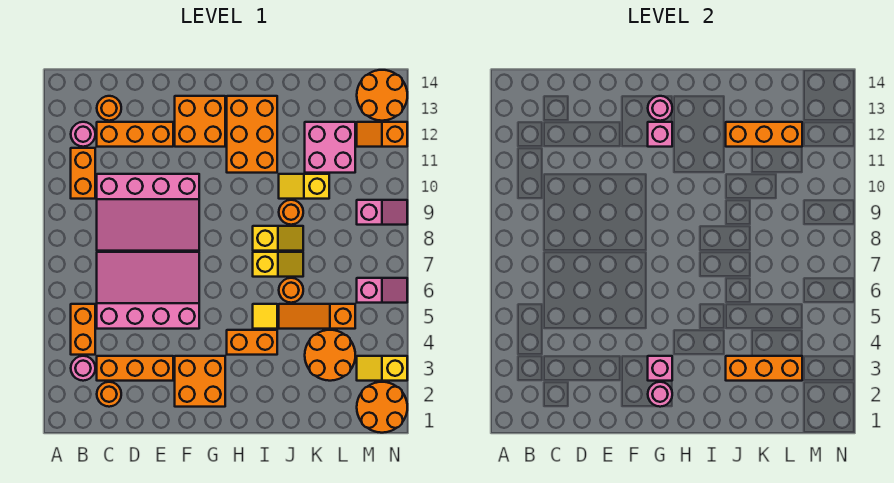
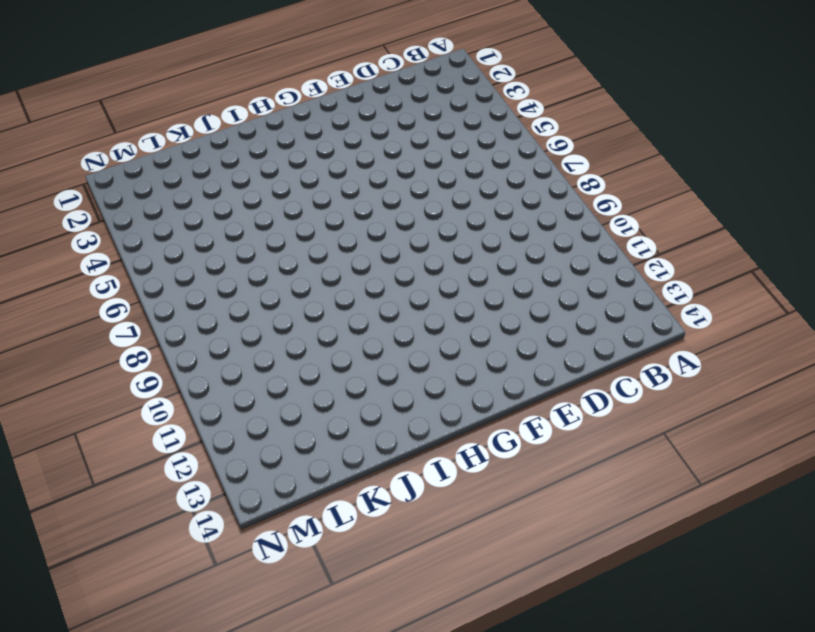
none -> pink 1x1 round brick [71,356,95,381]
none -> orange 1x2 brick [71,304,95,355]
none -> orange 1x2 brick [71,148,95,199]
none -> pink 1x1 round brick [71,122,95,147]

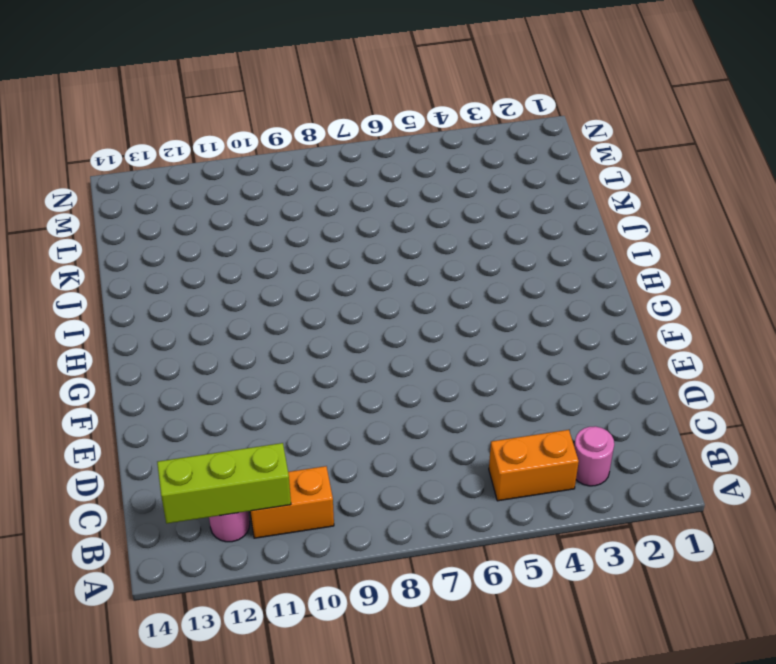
lime 1x3 brick [157,443,291,523] -> none
none -> orange 1x1 round brick [97,382,121,407]
none -> orange 1x3 brick [97,356,173,381]
none -> pink 3x4 slope [97,252,199,329]
none -> pink 3x4 slope [97,174,199,251]

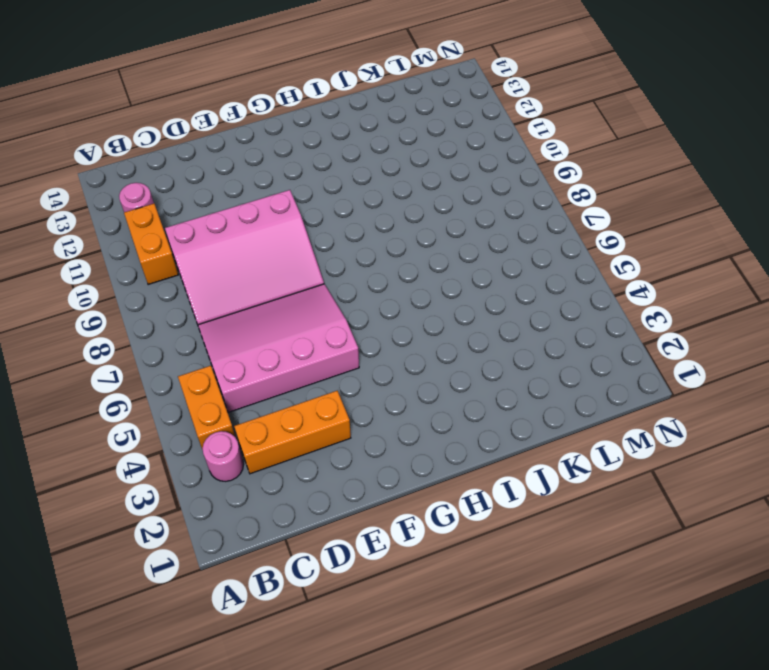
none -> orange 1x1 round brick [97,382,121,407]
none -> orange 1x3 brick [97,122,173,147]
none -> orange 1x1 round brick [97,96,121,121]
none -> orange 2x2 brick [175,356,225,407]

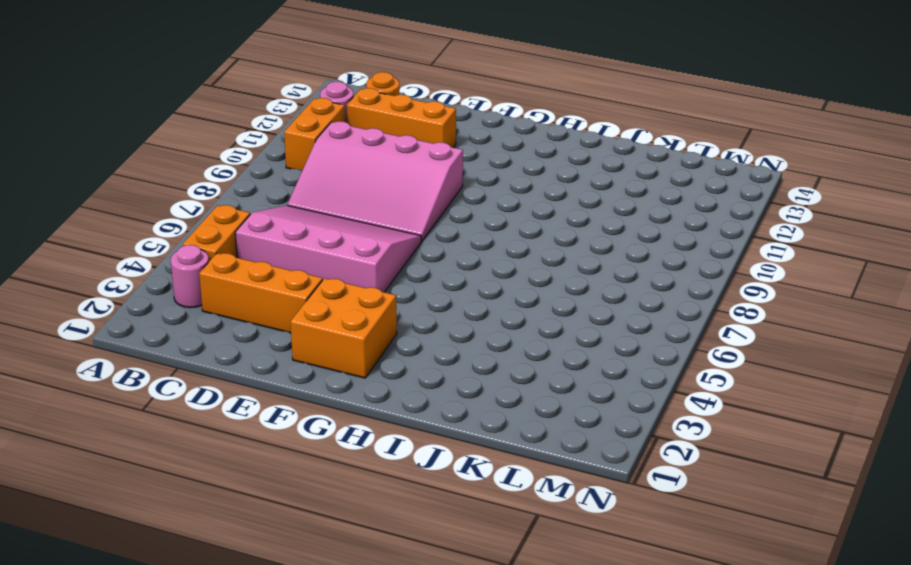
none -> orange 1x1 round brick [97,382,121,407]
none -> orange 2x2 brick [175,96,225,147]
none -> orange 1x2 brick [227,330,277,355]
none -> orange 2x3 brick [227,96,277,173]

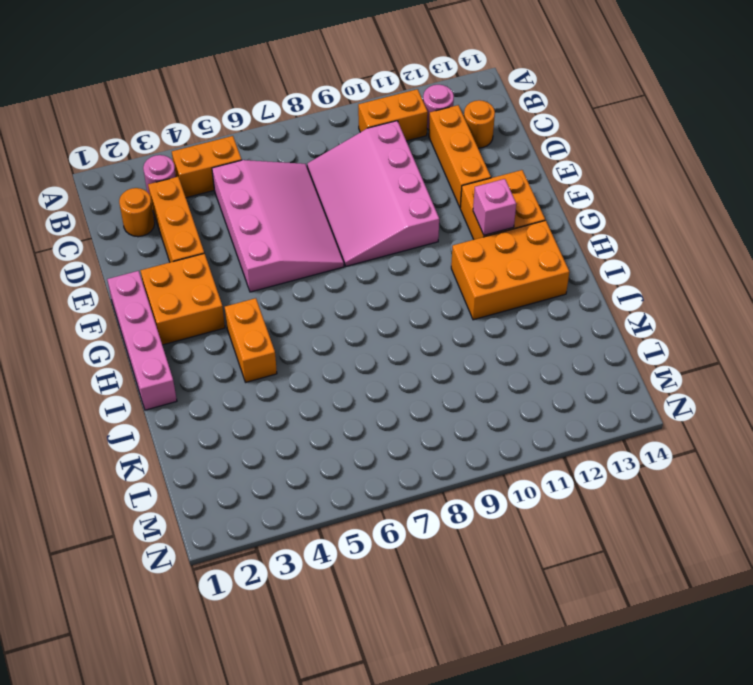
pink 1x4 brick [107,271,177,410] -> none
none -> yellow 1x1 tile [253,304,277,329]
none -> yellow 1x2 slope [253,252,303,277]
none -> yellow 1x2 slope [253,226,303,251]
none -> orange 1x3 slope [279,304,355,329]

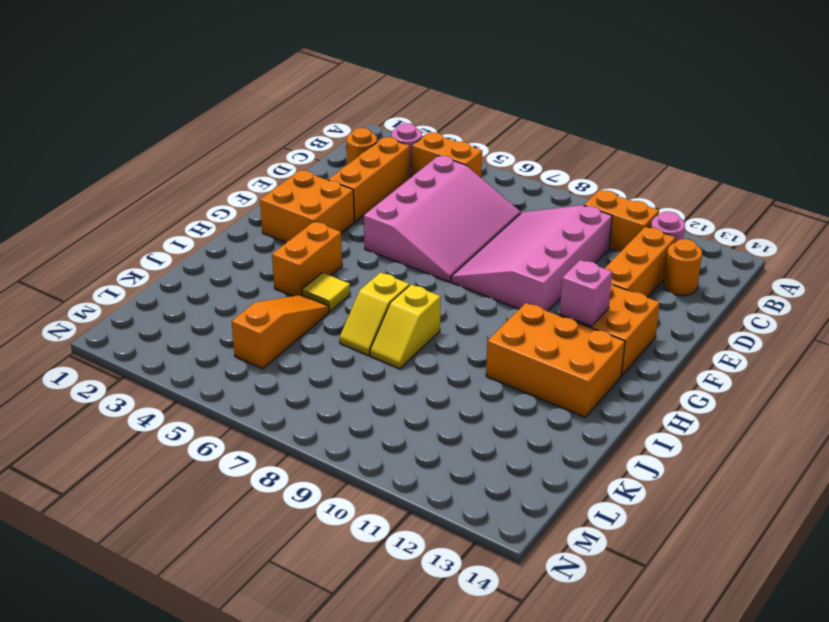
none -> orange 1x1 round brick [279,278,303,303]
none -> orange 1x1 round brick [279,200,303,225]
none -> yellow 1x2 slope [279,174,329,199]
none -> orange 2x2 round brick [305,330,355,381]

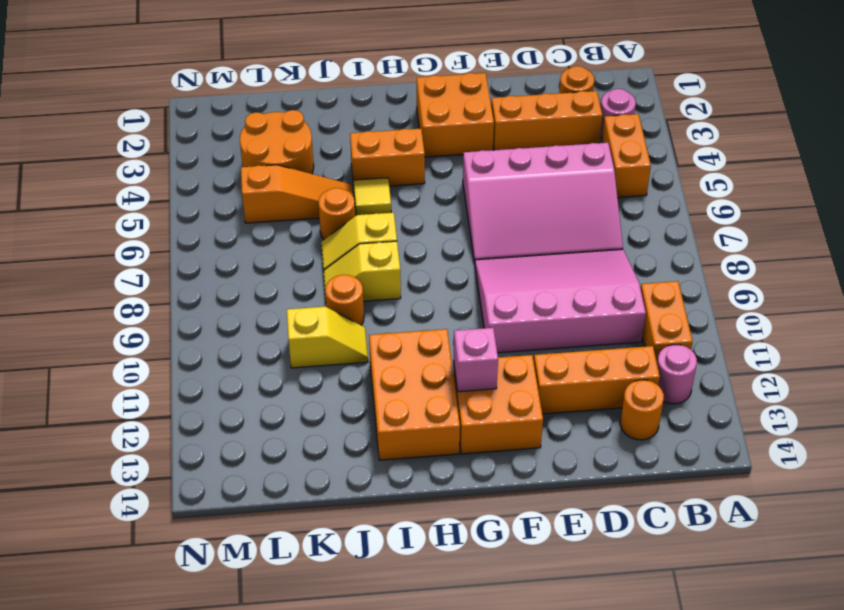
none -> pink 2x2 brick [305,122,355,173]
none -> orange 2x2 round brick [357,382,407,433]
none -> yellow 1x2 slope [357,356,407,381]
none -> pink 1x2 slope [357,278,407,303]

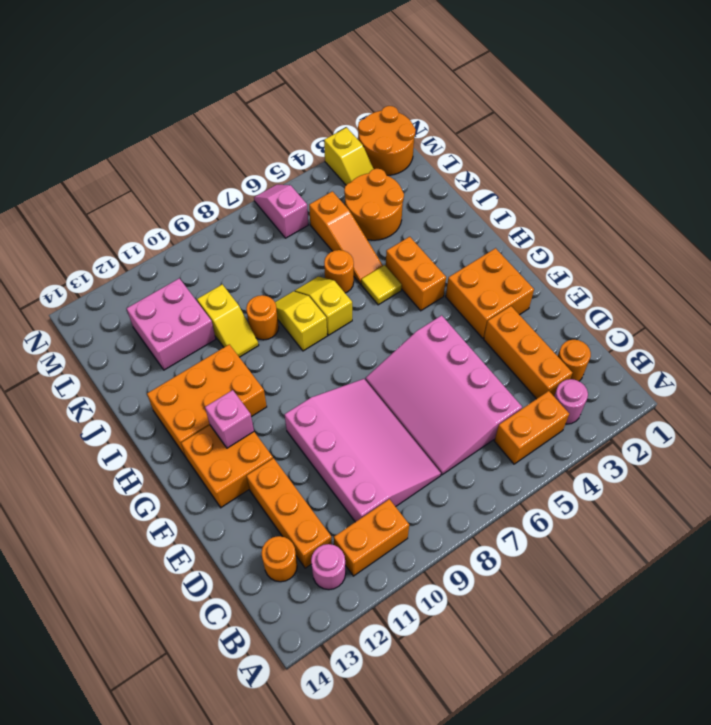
none -> pink 1x2 slope [357,200,407,225]
none -> orange 1x2 slope [357,122,407,147]
none -> orange 2x2 round brick [357,70,407,121]
none -> pink 1x1 round brick [648,382,672,407]

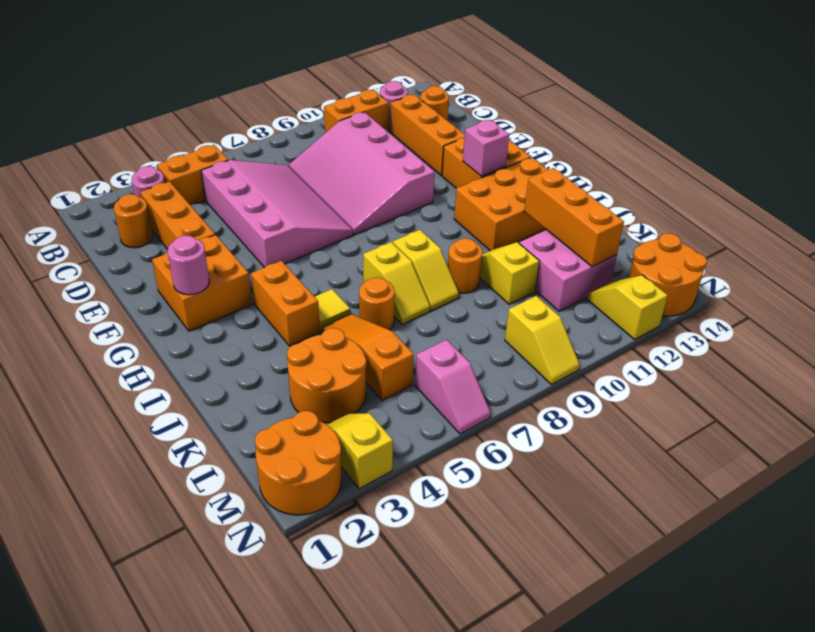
yellow 1x2 slope [505,296,580,385] -> pink 1x2 slope [357,200,407,225]
yellow 1x2 slope [587,275,668,339] -> orange 1x2 slope [357,122,407,147]
none -> pink 1x1 brick [648,356,672,381]
none -> pink 1x1 round brick [648,96,672,121]
none -> orange 1x3 brick [726,356,802,381]

